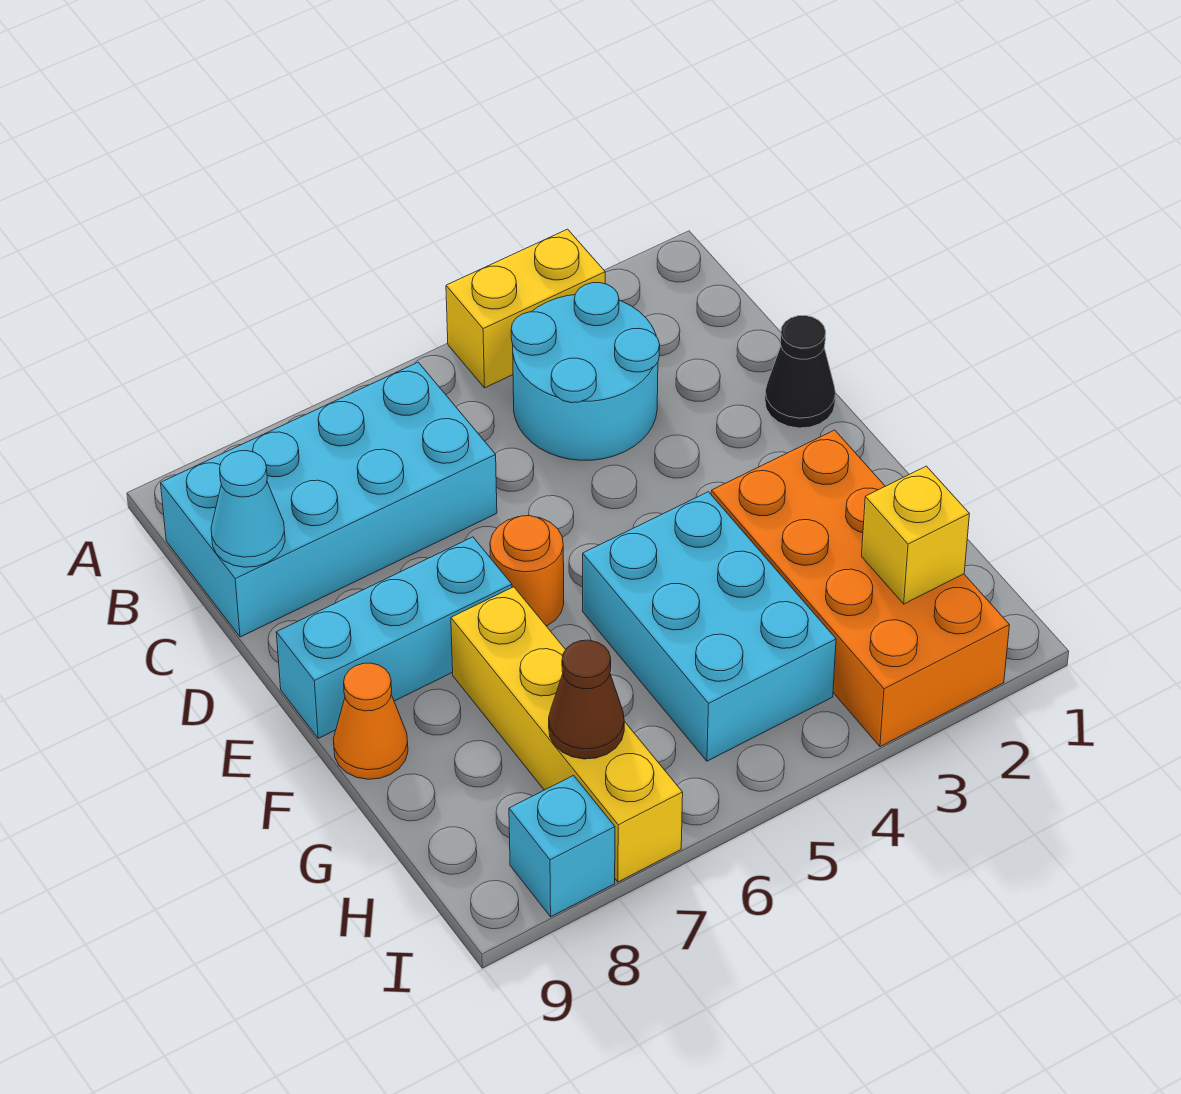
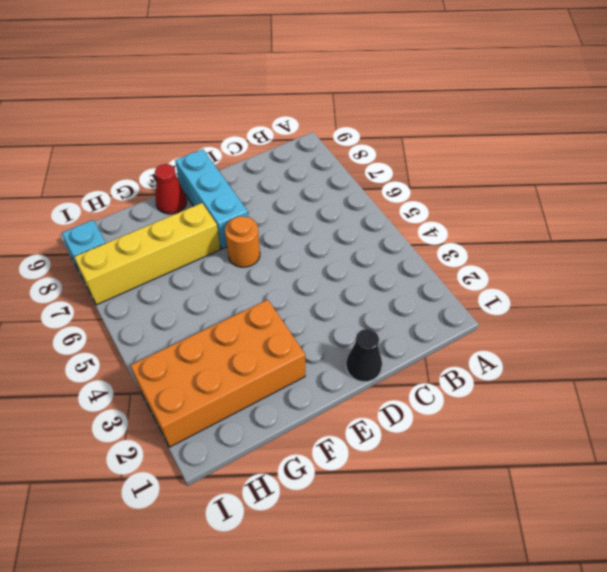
red 1x1 cone [155,164,187,214] -> orange 1x1 cone [333,663,408,779]
none -> yellow 1x2 brick [446,229,605,388]
none -> cyan 2x2 round brick [511,283,660,460]
none -> cyan 2x4 brick [161,362,497,637]

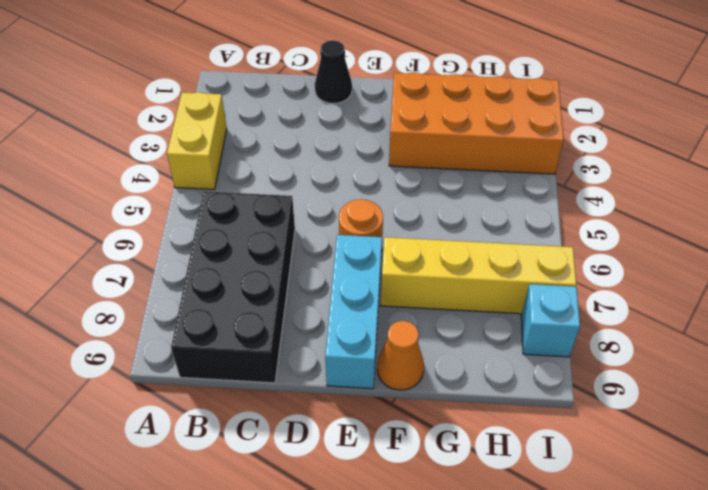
black 2x4 brick [171,191,295,383] -> cyan 2x4 brick [161,362,497,637]
none -> cyan 2x2 round brick [511,283,660,460]
none -> cyan 2x3 brick [583,492,836,761]
none -> cyan 1x1 cone [211,451,285,567]

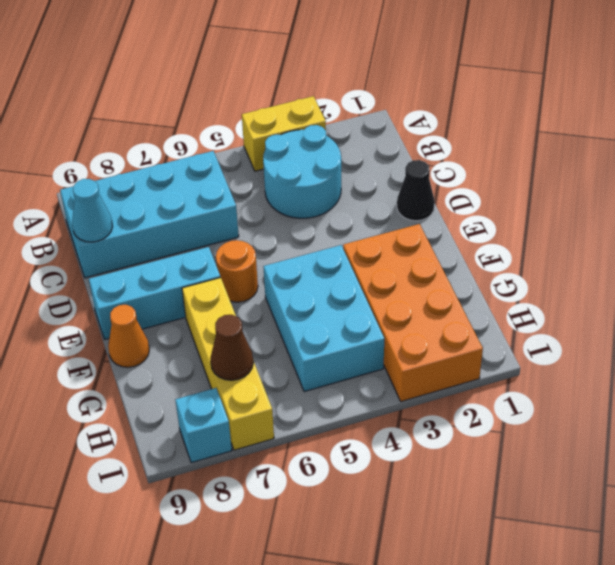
none -> yellow 1x1 brick [862,466,969,604]

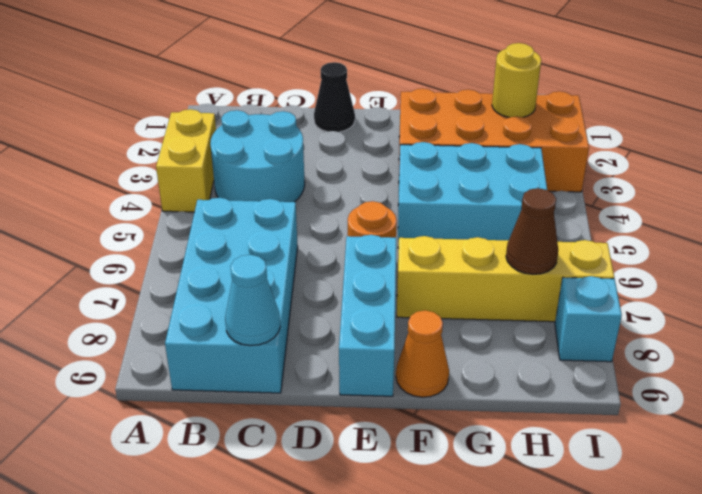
yellow 1x1 round brick [492,43,541,117] -> yellow 1x1 brick [862,466,969,604]

